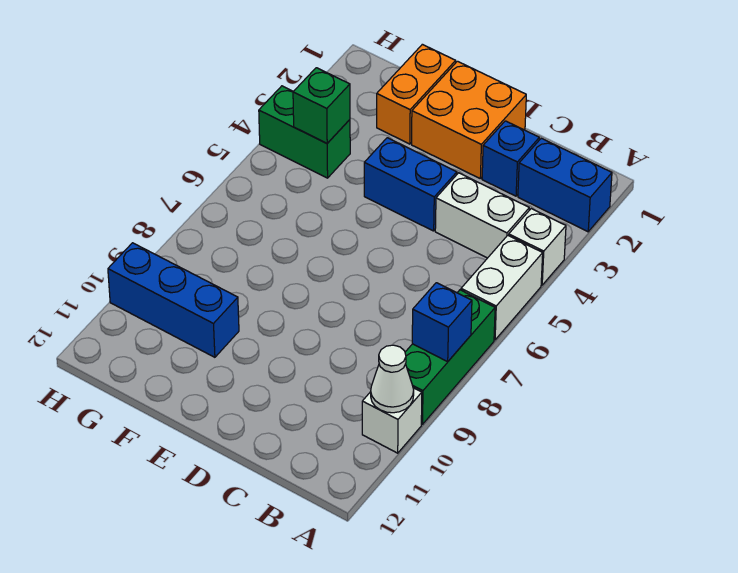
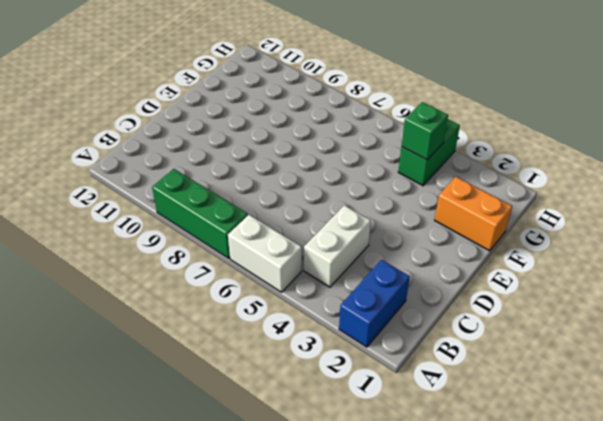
none -> white 1x1 brick [509,209,566,285]
none -> white 1x1 brick [362,388,422,453]
none -> blue 1x1 brick [482,121,539,196]

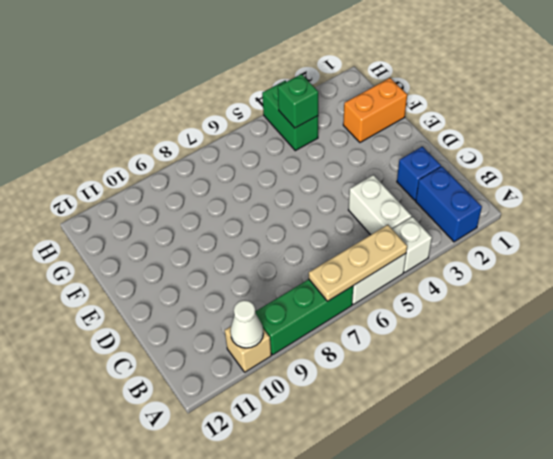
tan 1x3 plate [309,225,407,301] -> none
tan 1x1 brick [225,326,271,372] -> white 1x1 brick [362,388,422,453]
none -> orange 2x2 brick [412,61,526,178]
none -> blue 1x2 brick [364,138,457,231]
none -> blue 1x3 brick [108,243,239,357]

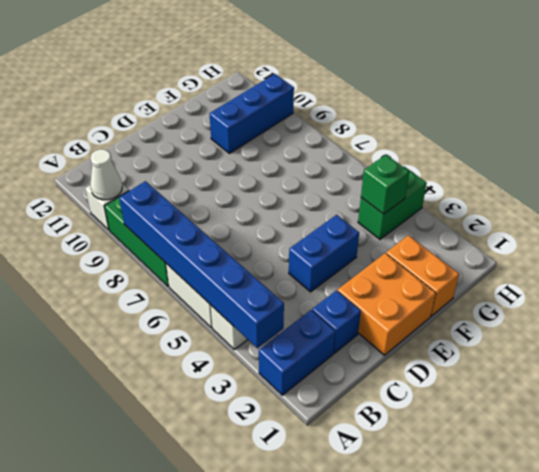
blue 1x6 brick [119,181,284,348] -> blue 1x1 brick [412,283,472,362]
none -> white 1x2 brick [435,173,529,258]

